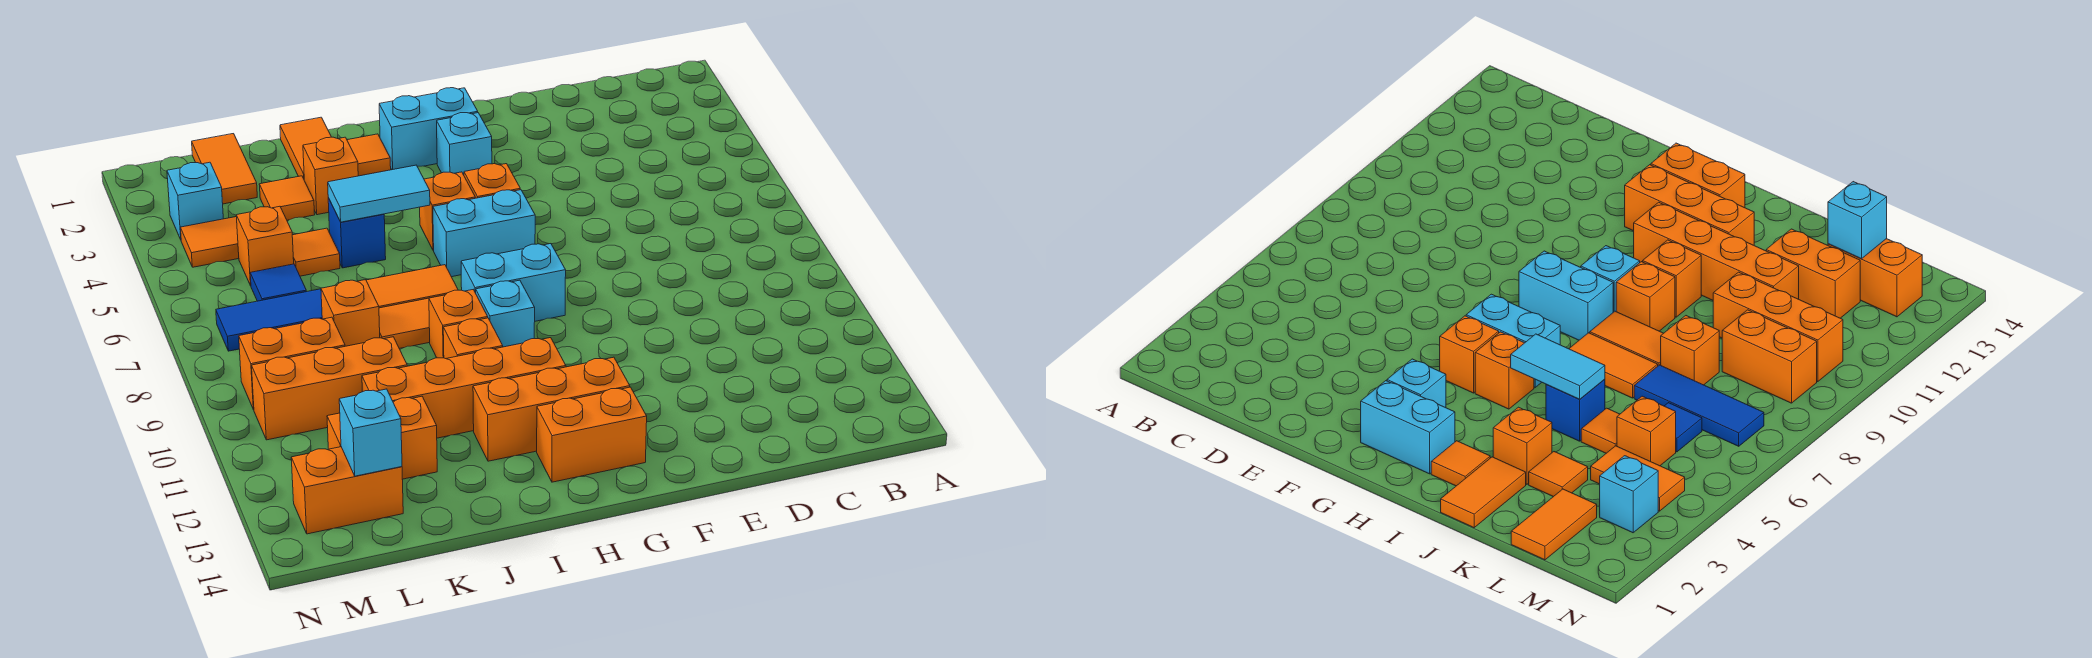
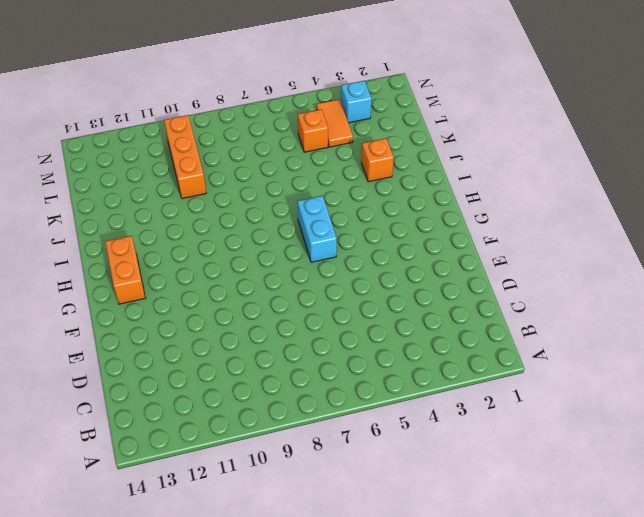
none -> cyan 1x2 brick [379,88,478,170]
none -> cyan 1x1 brick [437,113,492,175]
none -> orange 1x1 brick [464,164,520,198]
none -> cyan 1x2 brick [461,244,566,321]

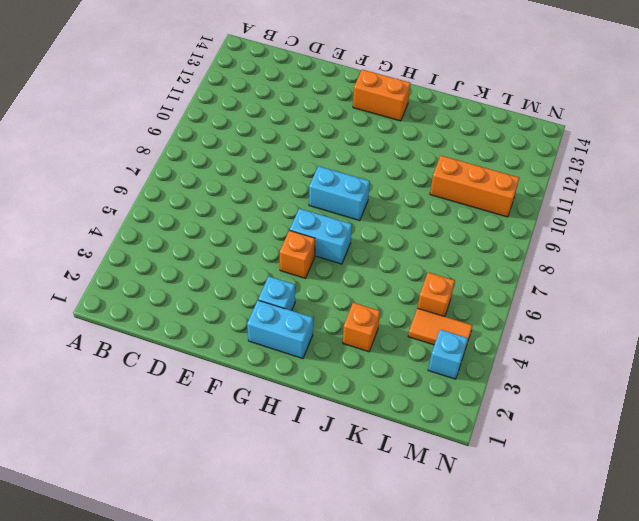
none -> orange 1x3 brick [473,357,630,461]
none -> orange 1x1 brick [420,172,475,250]
none -> cyan 1x1 brick [476,280,535,347]
none -> orange 1x4 brick [362,338,566,438]

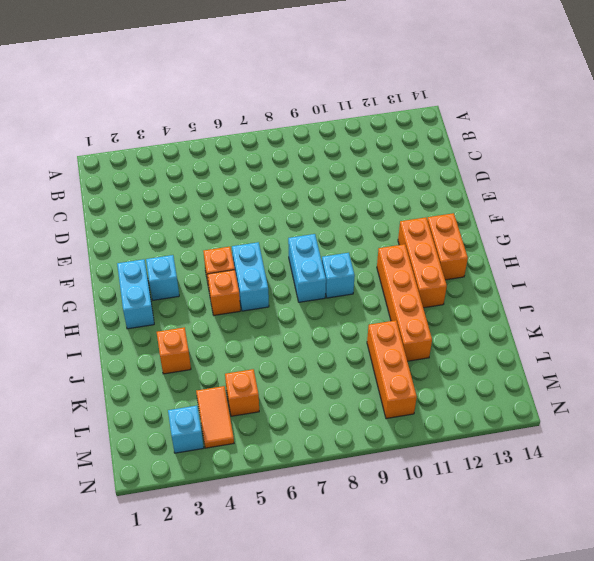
none -> orange 1x1 tile [347,134,391,176]
none -> orange 1x2 tile [366,265,458,308]
none -> orange 1x2 tile [379,298,430,349]
none -> orange 1x1 brick [429,290,488,358]

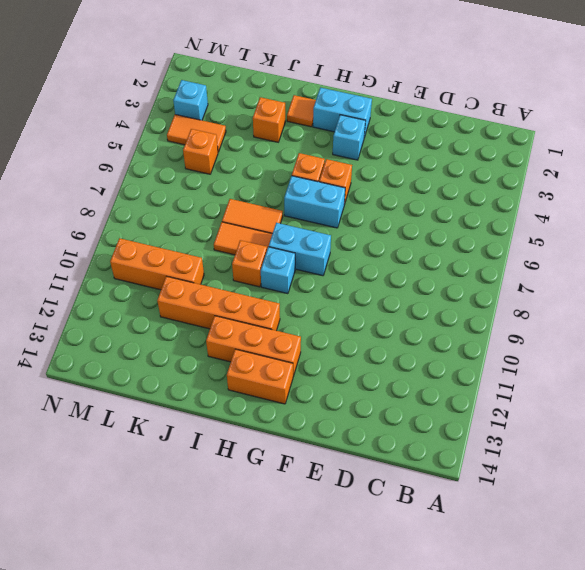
none -> orange 1x1 brick [443,318,503,359]
none -> orange 1x2 tile [280,117,331,178]
none -> blue 1x1 brick [328,198,386,268]
none -> orange 1x1 tile [259,176,315,220]

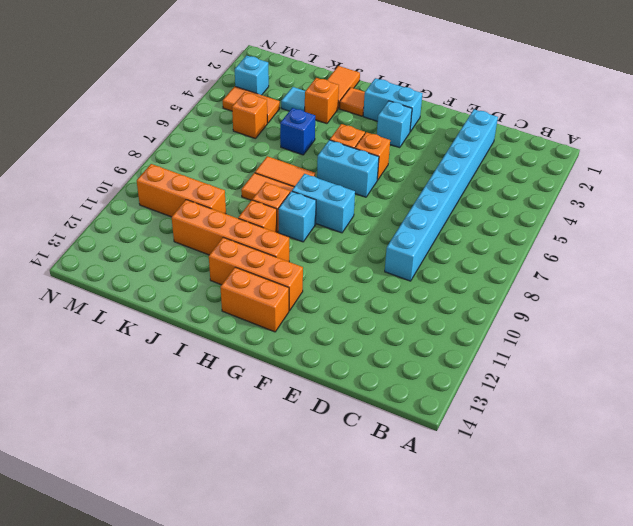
cyan 1x8 brick [385,109,498,281] -> none
cyan 1x1 tile [281,87,305,111] -> orange 1x1 tile [259,176,315,220]
none -> orange 1x1 tile [292,228,340,276]
none -> blue 1x3 tile [216,289,322,351]
none -> orange 1x1 brick [321,280,380,346]
none -> orange 1x2 brick [327,396,437,479]

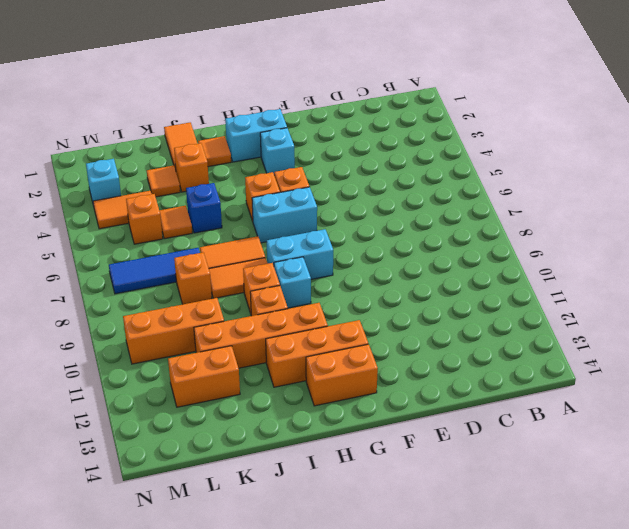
none -> orange 1x2 tile [192,134,257,204]
none -> blue 1x1 tile [250,264,306,301]
none -> orange 1x2 brick [239,317,345,410]
none -> orange 1x2 brick [291,447,403,534]

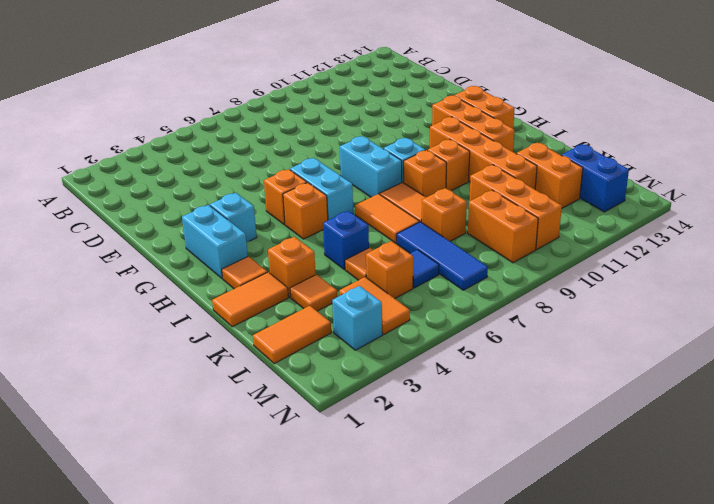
blue 1x2 brick [561,144,629,212] -> orange 1x2 brick [291,447,403,534]
none -> cyan 1x2 tile [328,165,430,222]
none -> cyan 1x1 brick [339,389,402,476]

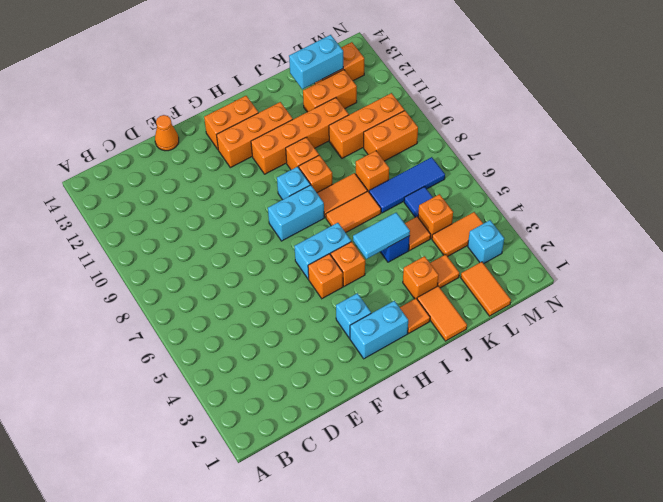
orange 1x1 cone [155,115,179,151] -> none
cyan 1x2 brick [289,35,343,89] -> cyan 1x1 brick [339,389,402,476]

